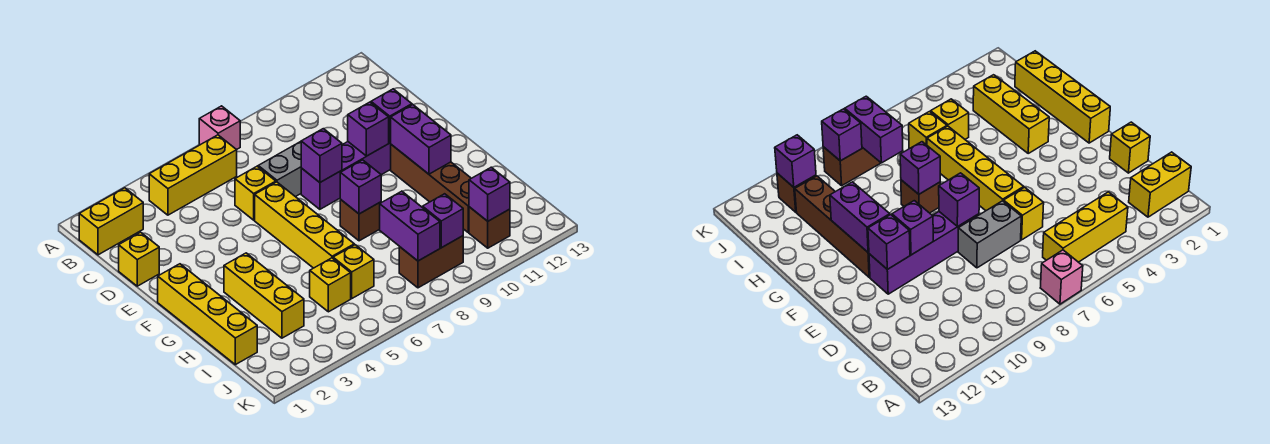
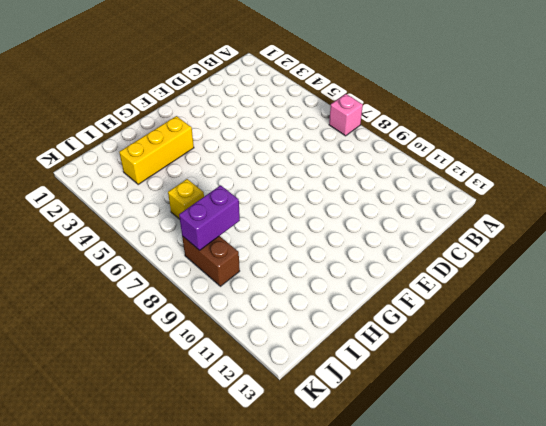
none -> yellow 1x2 brick [79,188,143,255]
none -> yellow 1x3 brick [149,135,237,215]
none -> yellow 1x1 brick [119,232,159,286]

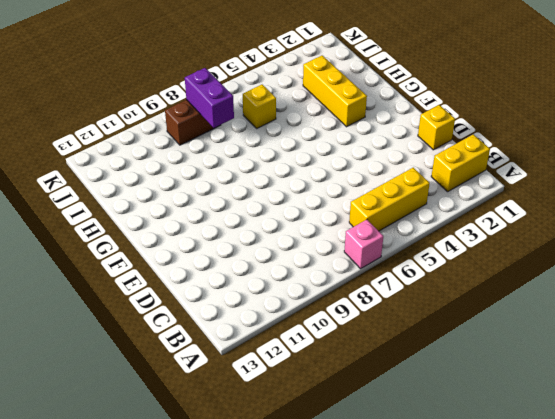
none -> yellow 1x1 brick [235,166,276,220]
none -> grey 1x2 brick [258,142,301,197]
none -> yellow 1x4 brick [255,182,354,268]

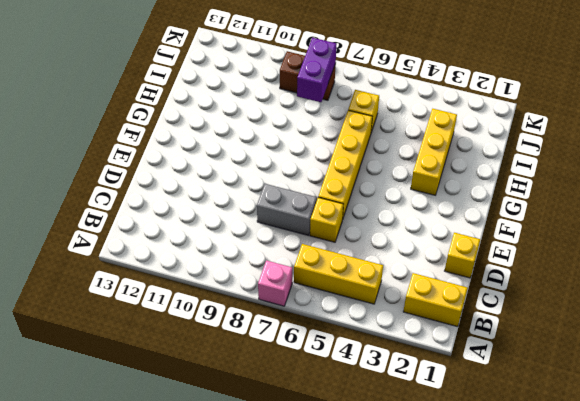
none -> purple 1x4 brick [301,142,391,209]
none -> yellow 1x4 brick [158,264,257,365]
none -> brown 1x4 brick [391,145,471,232]

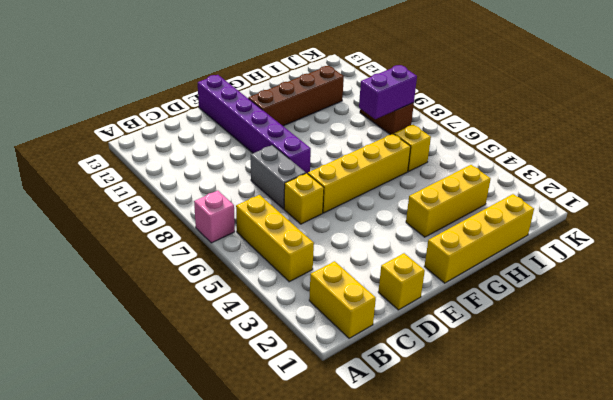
purple 1x6 brick [198,75,311,174] -> purple 1x4 brick [301,142,391,209]
none -> brown 1x1 brick [340,200,381,241]
none -> yellow 1x1 brick [310,258,351,312]
none -> brown 1x1 brick [469,207,510,248]

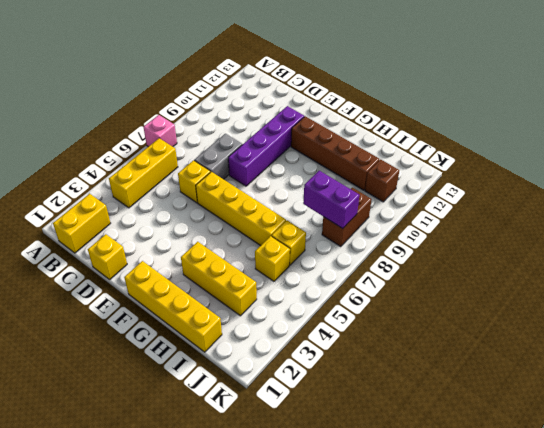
none -> brown 1x1 brick [340,200,381,241]
none -> purple 1x1 brick [301,129,342,182]
none -> purple 1x1 brick [348,102,389,156]

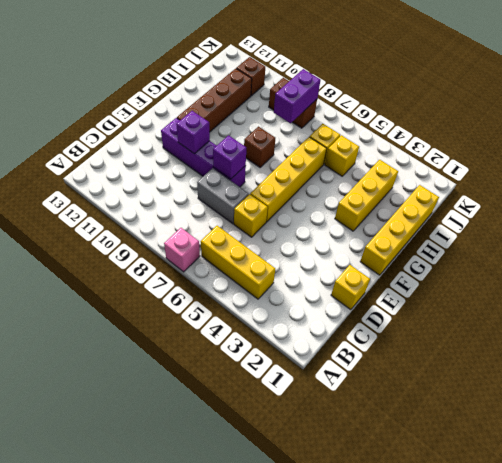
none -> yellow 1x2 brick [79,188,143,255]
none -> purple 1x1 brick [371,89,412,143]
none -> purple 1x2 brick [391,105,451,174]

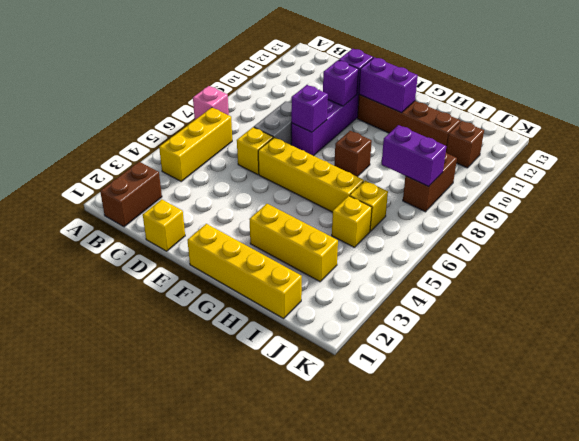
brown 1x2 brick [100,162,162,227] -> yellow 1x2 brick [79,188,143,255]
none -> purple 1x1 brick [340,160,381,214]
none -> purple 1x1 brick [423,194,463,248]
none -> purple 1x1 brick [469,167,510,221]

